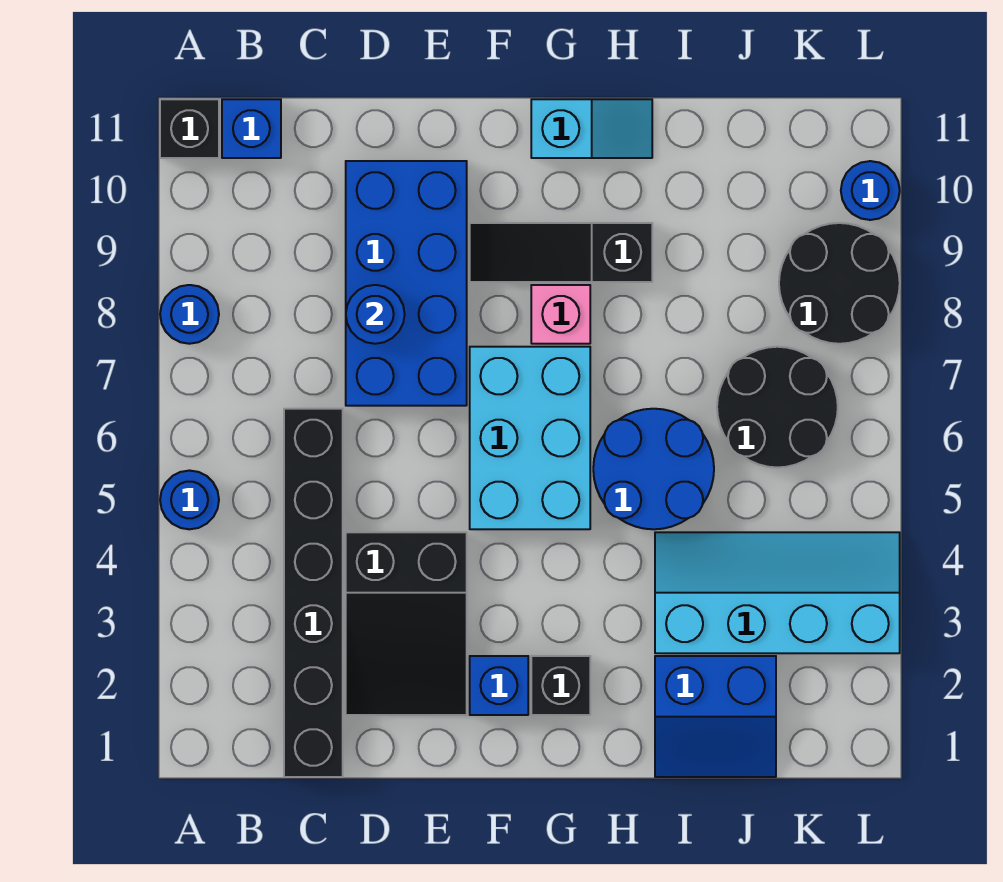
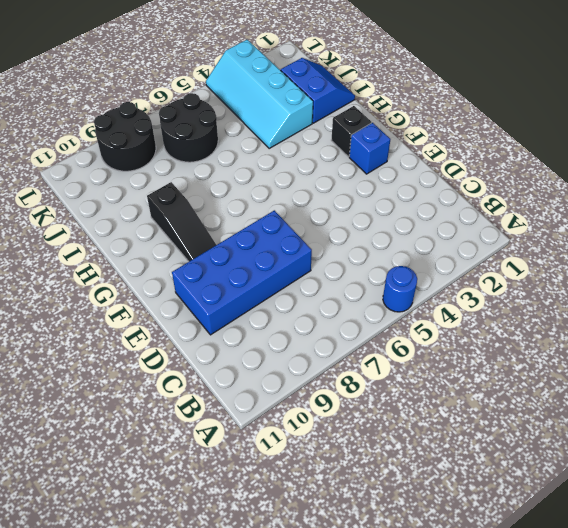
none -> blue 1x1 round brick [160,285,219,344]
none -> black 1x1 brick [160,99,219,158]
none -> blue 1x1 brick [222,99,281,158]

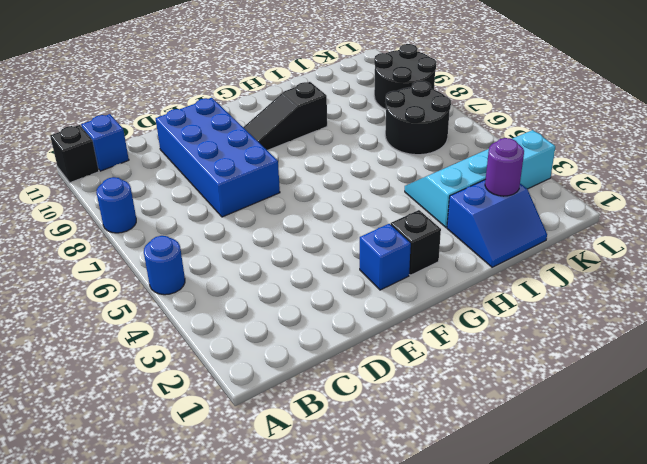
purple 1x1 round brick [485,138,524,196] -> none
none -> black 1x6 brick [284,409,343,777]
none -> black 2x3 slope [346,532,467,715]
none -> cyan 2x3 brick [470,347,590,529]

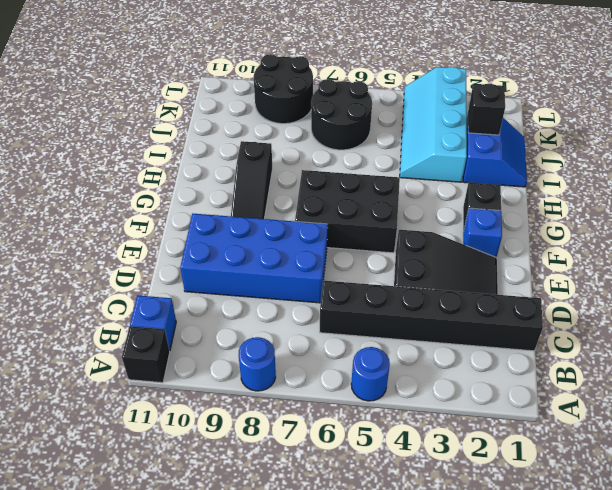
black 2x3 brick [295,170,400,253] -> cyan 2x3 brick [470,347,590,529]
black 1x1 brick [468,84,505,135] -> none
none -> pink 1x1 brick [531,285,590,344]
none -> cyan 1x2 slope [531,99,652,158]
none -> blue 2x2 round brick [593,409,714,529]

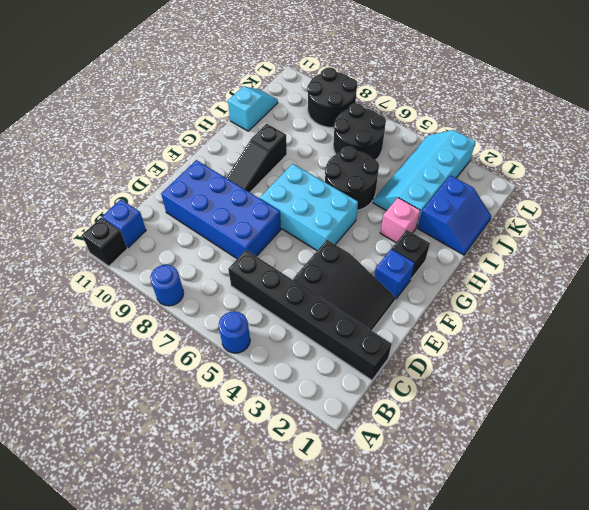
pink 1x1 brick [380,198,420,242] -> pink 1x1 brick moved to [531,285,590,344]
black 2x2 round brick [325,146,379,210] -> blue 2x2 round brick [593,409,714,529]
cyan 1x2 slope [228,86,278,131] -> cyan 1x2 slope moved to [531,99,652,158]
none -> blue 1x1 round brick [841,161,900,220]
none -> blue 1x1 round brick [346,285,405,344]

